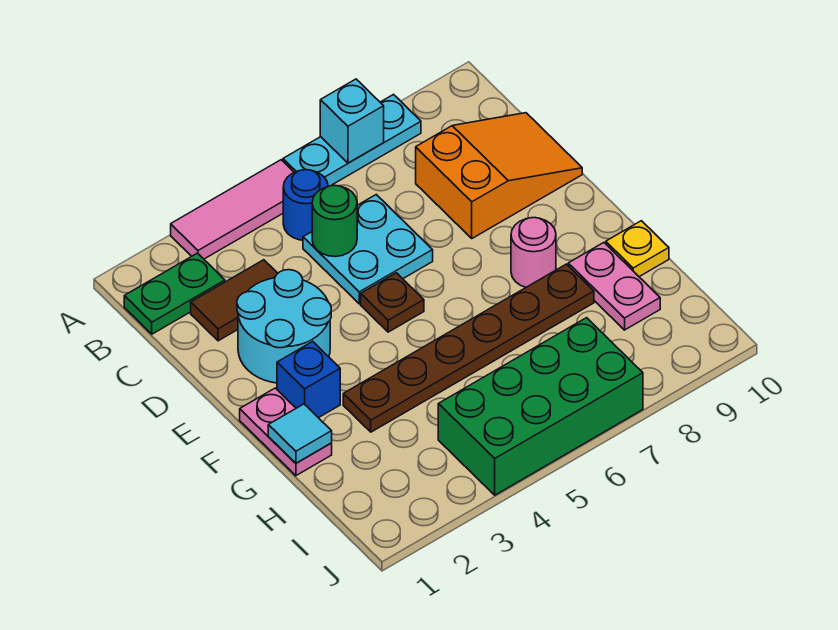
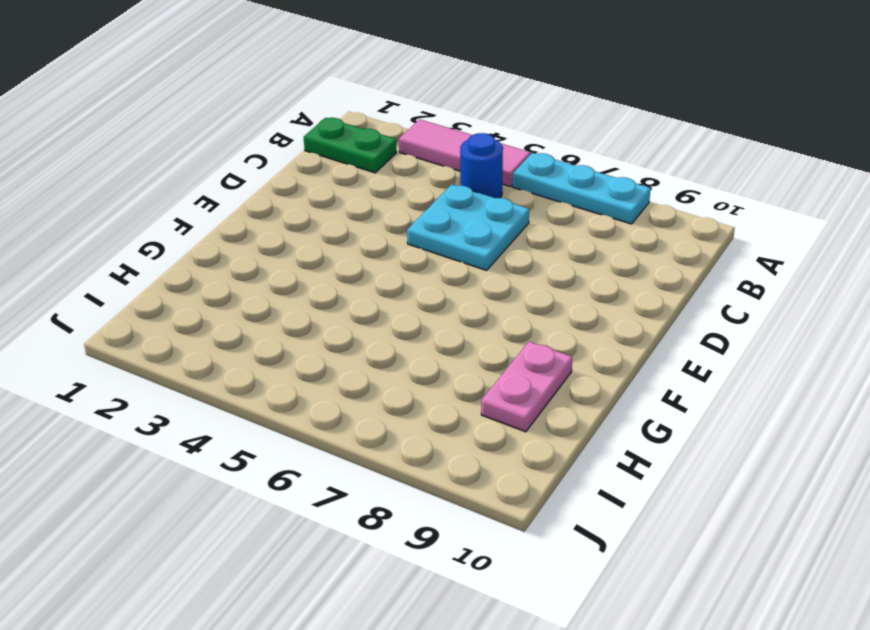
none -> brown 1x2 tile [191,260,278,341]
none -> orange 2x3 slope [416,113,582,238]
none -> cyan 2x2 round brick [237,270,331,383]

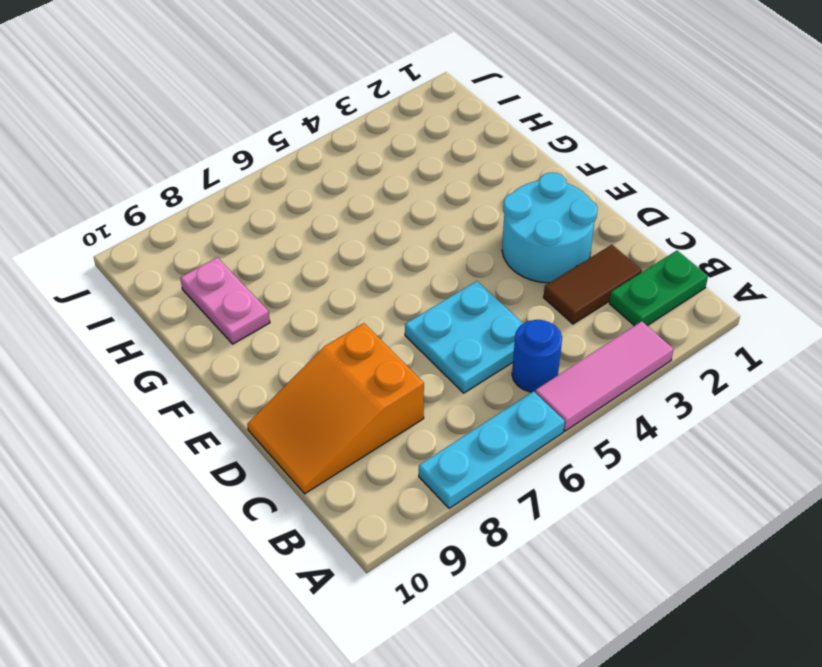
none -> brown 1x1 plate [361,273,424,332]
none -> pink 1x2 plate [240,388,332,476]
none -> blue 1x1 brick [277,342,340,418]

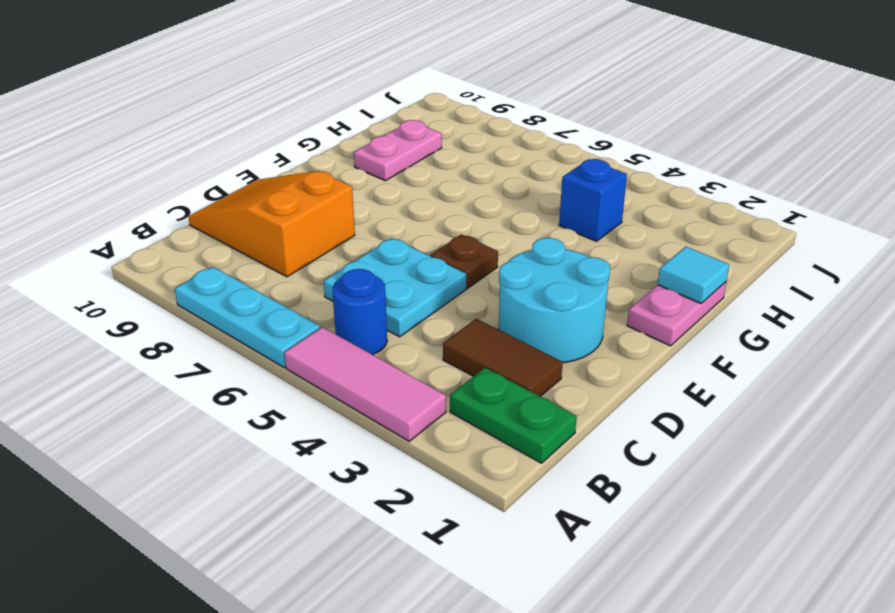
blue 1x1 brick [559,159,627,241] -> blue 1x1 brick moved to [277,342,340,418]
none -> pink 1x1 round brick [511,218,556,287]
none -> brown 1x6 plate [343,264,594,432]
none -> yellow 1x1 plate [606,221,669,277]

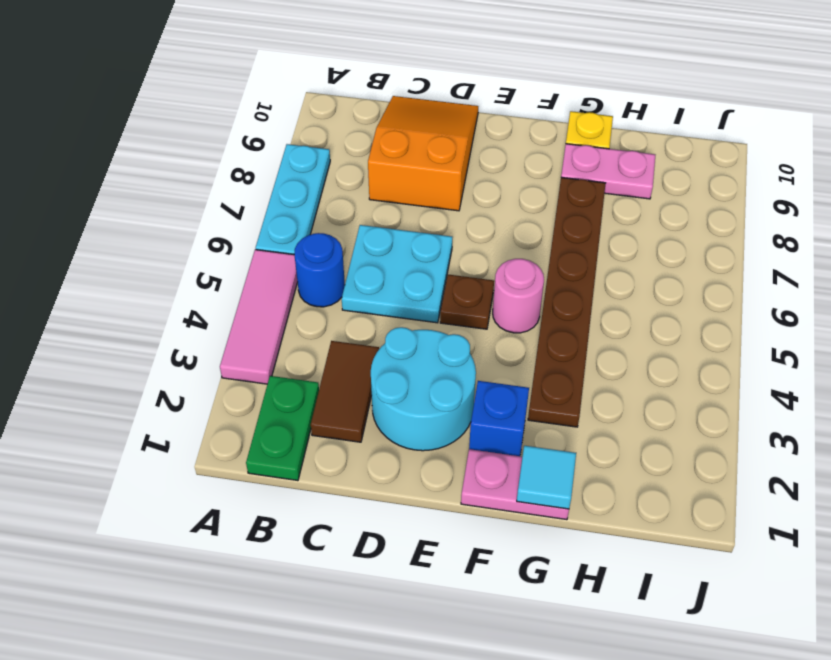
pink 1x1 round brick [493,259,544,333] -> pink 1x1 round brick moved to [511,218,556,287]
none -> green 2x4 brick [438,318,643,495]
none -> cyan 1x1 brick [320,79,384,163]
none -> green 1x1 round brick [312,185,357,257]

